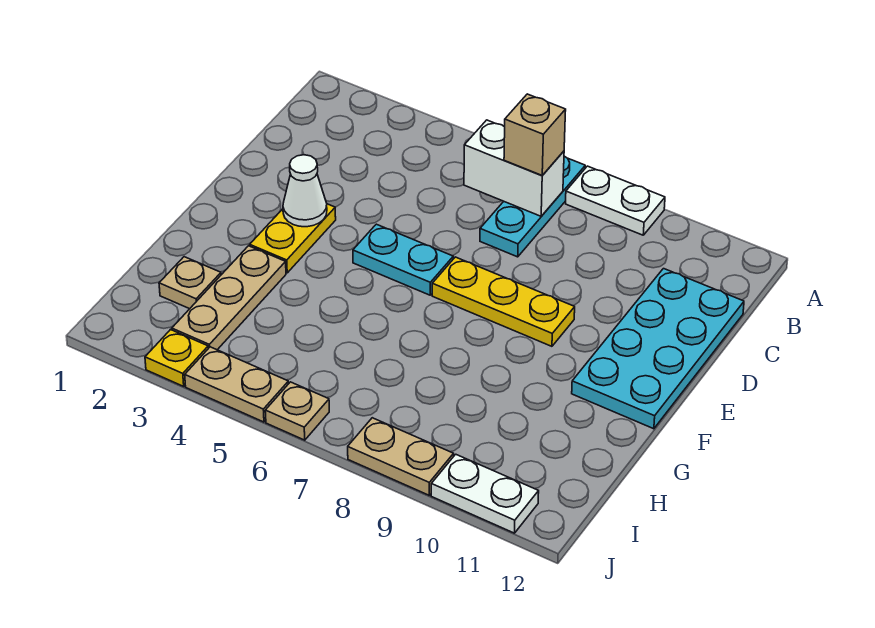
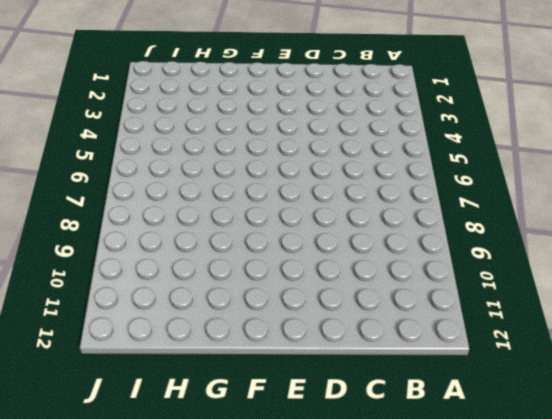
none -> cyan 1x3 plate [480,156,585,257]
none -> white 1x2 plate [566,166,665,235]
none -> cyan 2x4 plate [572,269,744,429]

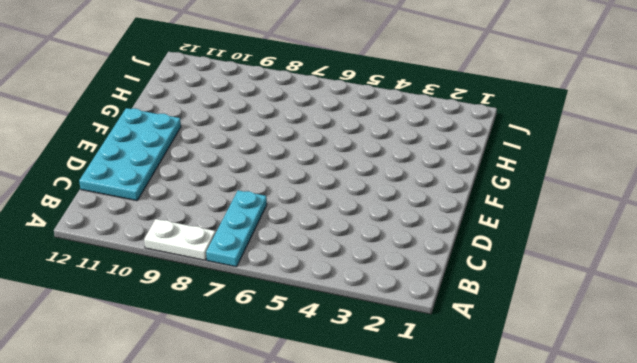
none -> yellow 1x2 plate [250,204,336,273]
none -> cyan 1x2 plate [353,224,453,295]
none -> yellow 1x3 plate [432,257,575,346]

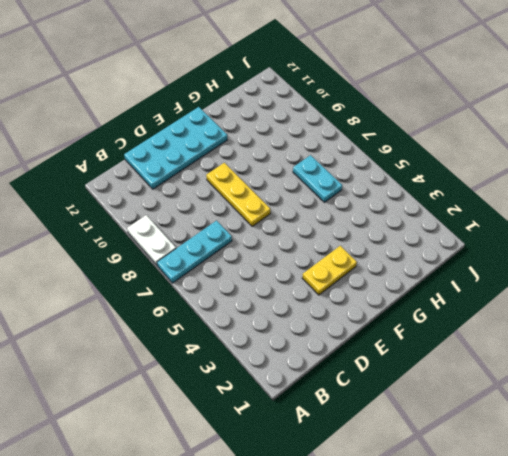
cyan 1x2 plate [293,155,342,202] -> cyan 1x2 plate moved to [353,224,453,295]
none -> tan 1x3 plate [172,246,286,350]
none -> tan 1x1 plate [159,257,221,309]
none -> yellow 1x1 plate [145,330,208,386]

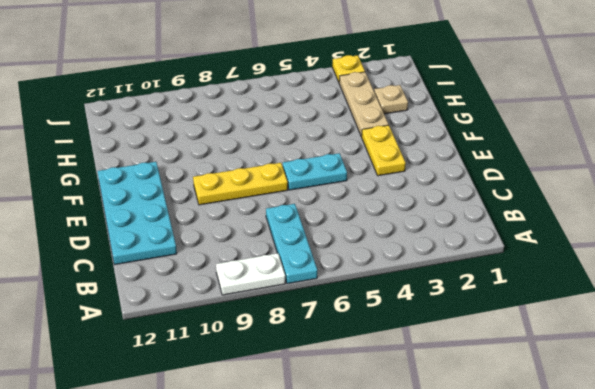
none -> tan 1x2 plate [185,347,289,422]
none -> tan 1x1 plate [265,382,329,440]
none -> tan 1x2 plate [348,418,454,495]

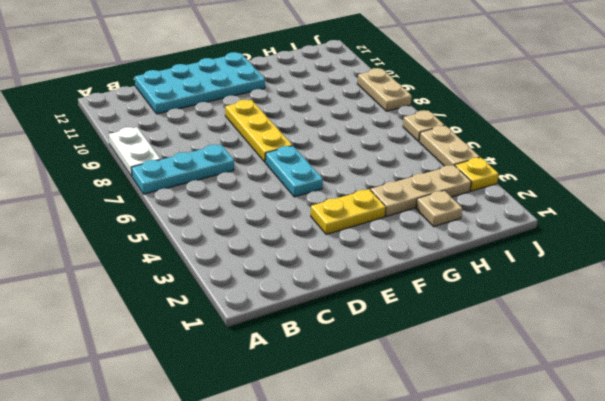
none -> white 1x2 plate [431,454,539,533]
none -> white 1x2 brick [464,120,564,216]
none -> white 1x1 cone [283,155,327,227]

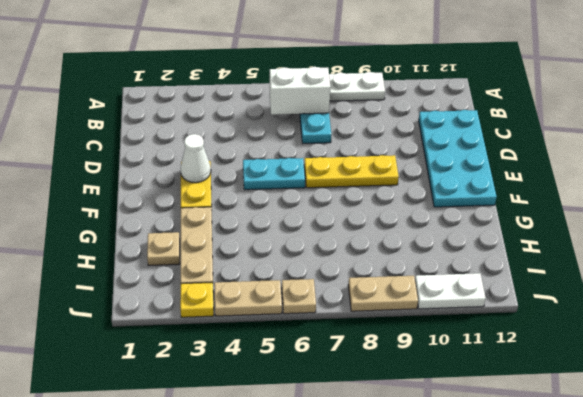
none -> tan 1x1 brick [504,94,566,175]

